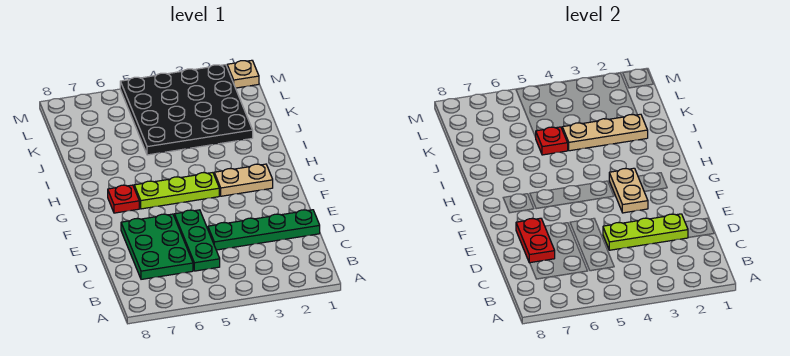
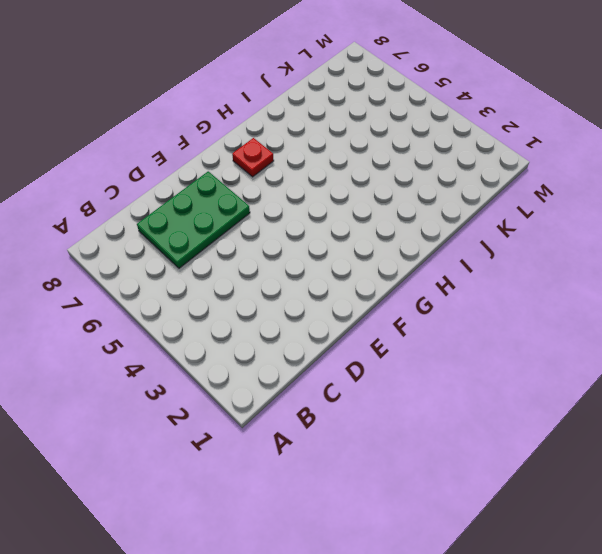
none -> green 1x3 plate [174,210,220,271]
none -> green 1x4 plate [208,210,320,250]
none -> tan 1x2 plate [214,164,273,196]

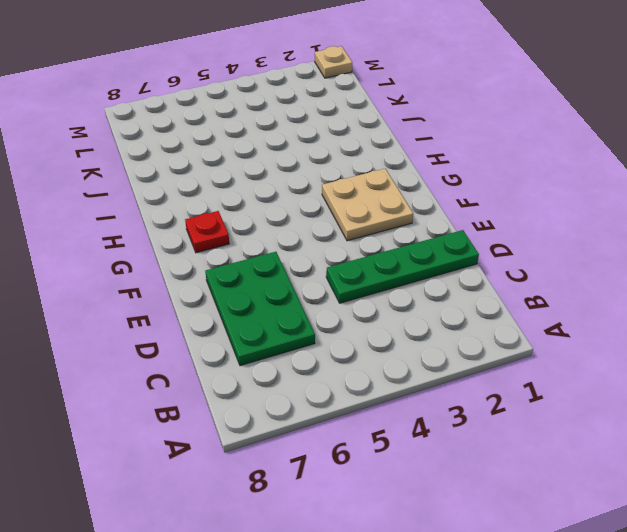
tan 2x2 plate [322,169,413,241] -> tan 1x2 plate [214,164,273,196]
none -> green 1x3 plate [174,210,220,271]
none -> lime 1x3 plate [134,173,219,209]
none -> black 4x4 plate [120,65,253,155]

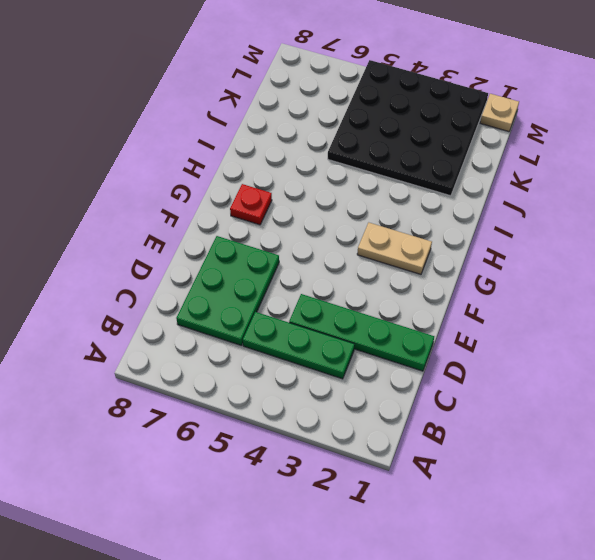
green 1x3 plate [243,312,355,379] -> green 1x3 plate turned to [174,210,220,271]
none -> lime 1x3 plate [134,173,219,209]
none -> lime 1x3 plate [603,214,688,250]
none -> red 1x2 plate [516,218,555,263]

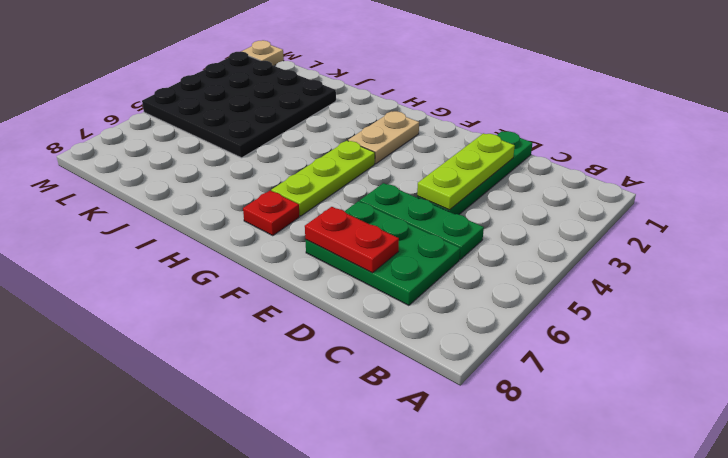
none -> tan 1x2 plate [609,168,648,213]
none -> tan 1x3 plate [562,114,648,151]
none -> red 1x1 plate [536,127,568,155]

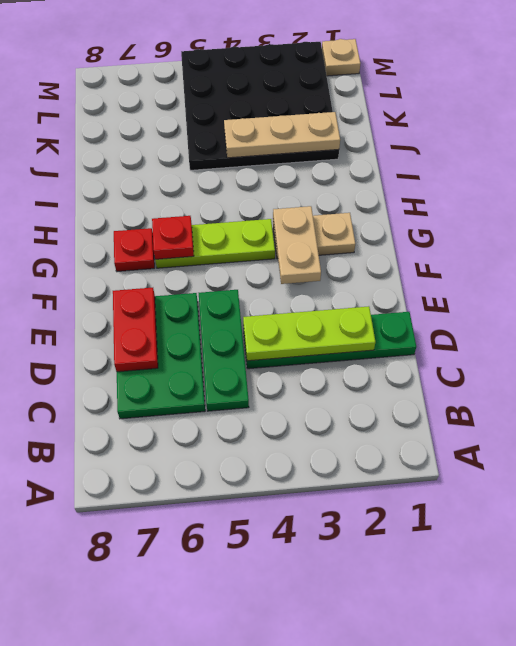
red 1x1 plate [152,216,194,259] -> red 1x1 plate moved to [536,127,568,155]

